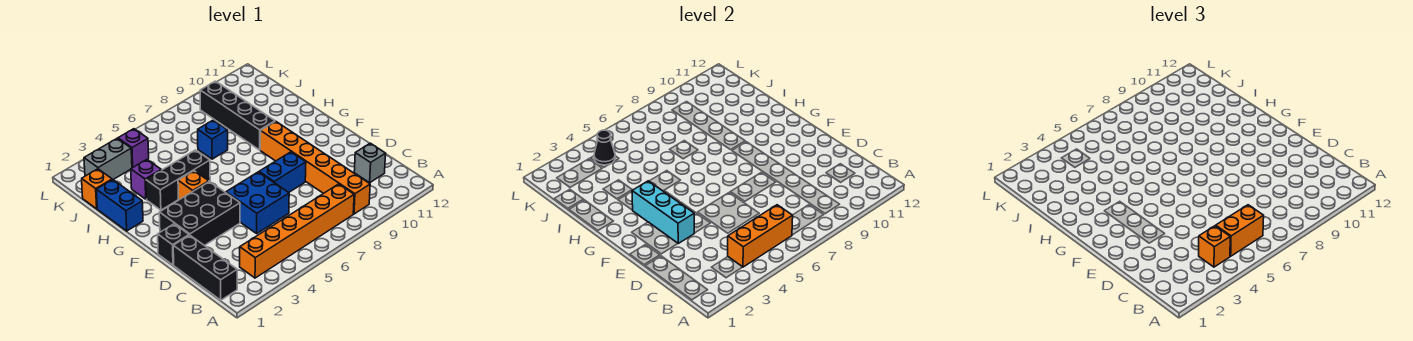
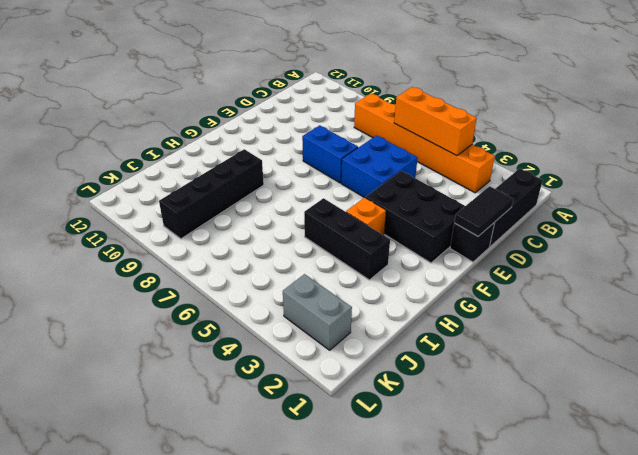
black 1x2 tile [454,186,513,236] -> none
none -> orange 1x6 brick [260,121,370,214]
none -> grey 1x1 brick [354,143,386,183]
none -> blue 1x2 brick [96,180,143,231]

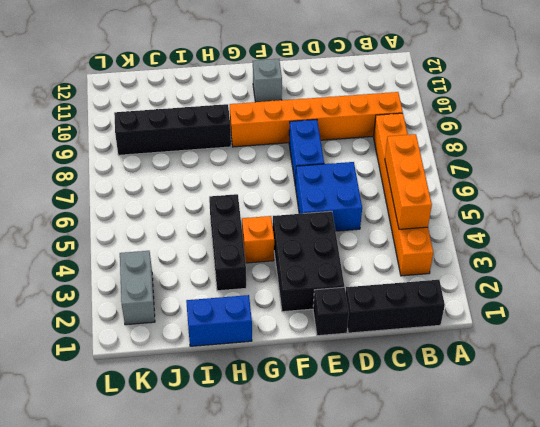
grey 1x1 brick [253,59,282,102] -> grey 1x1 brick moved to [354,143,386,183]
none -> purple 1x1 brick [131,160,161,199]
none -> blue 1x1 brick [198,120,228,159]
none -> orange 1x1 brick [82,169,112,209]

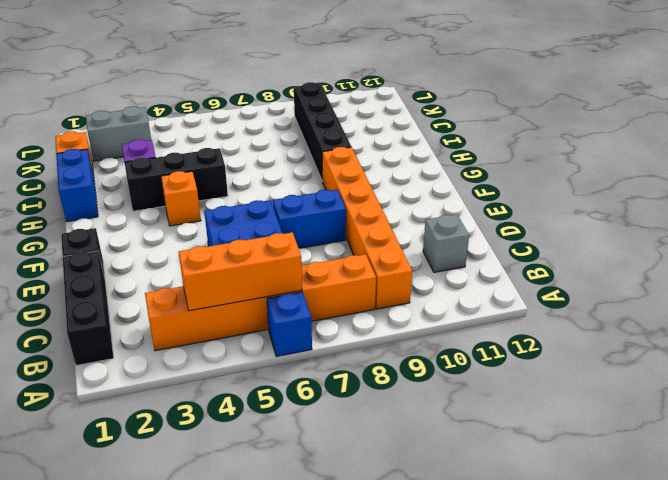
blue 1x1 brick [267,292,312,357] -> blue 1x1 brick moved to [198,120,228,159]
none -> black 2x3 brick [159,182,240,246]
none -> purple 1x1 brick [118,129,149,168]
none -> cyan 1x3 brick [632,181,694,243]

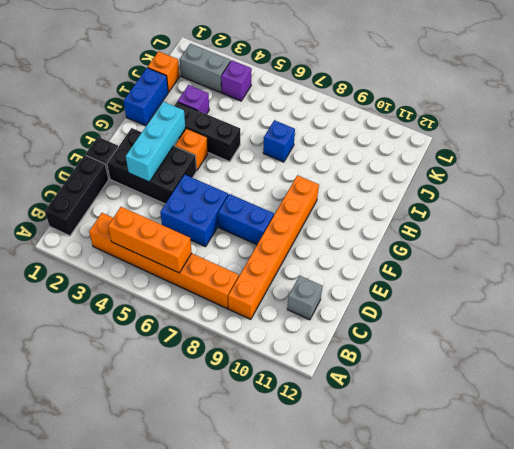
none -> black 1x4 brick [200,81,275,150]
none -> black 1x1 cone [594,130,615,165]
none -> orange 1x1 brick [1199,226,1230,267]

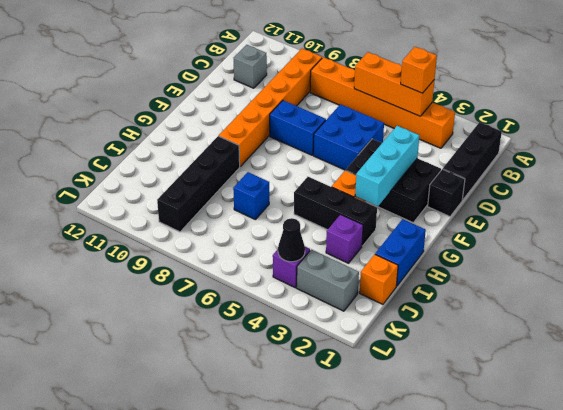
none -> orange 1x2 brick [1216,205,1264,256]

